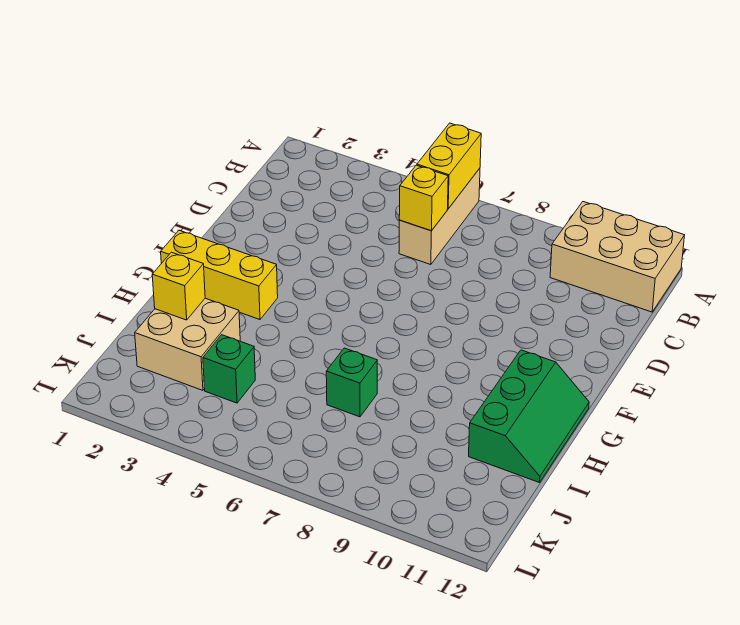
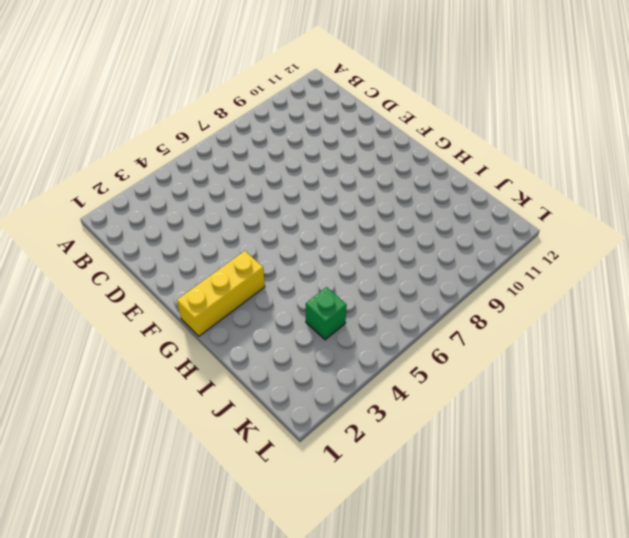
none -> tan 1x3 brick [399,168,480,265]
none -> tan 2x3 brick [550,202,685,312]

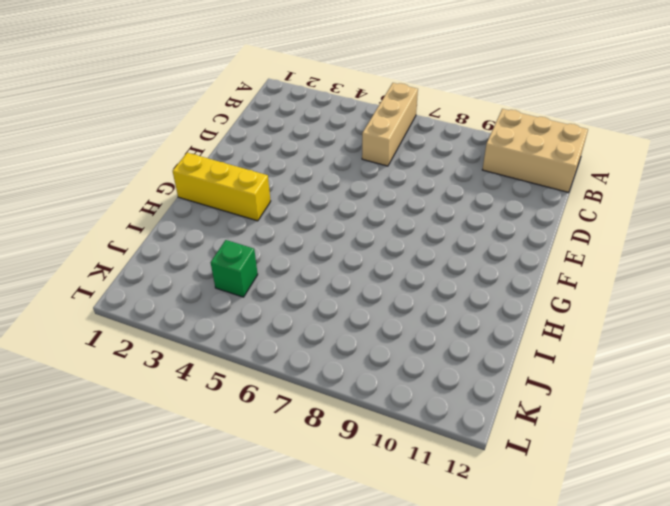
none -> green 2x3 slope [469,350,589,483]
none -> tan 2x2 brick [135,298,240,390]

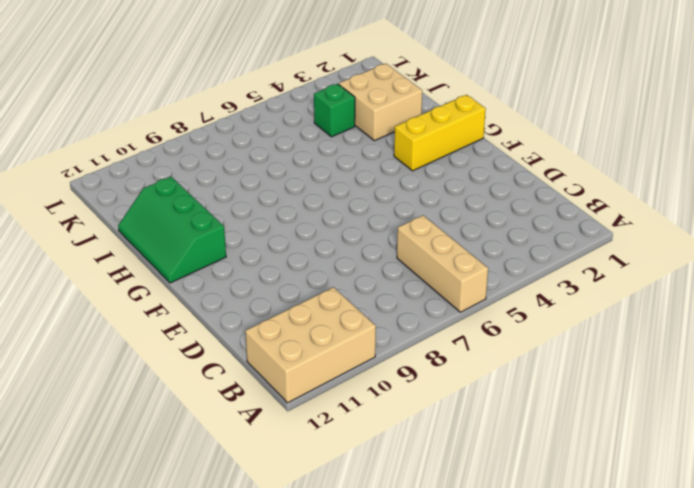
none -> green 1x1 brick [326,348,377,417]
none -> yellow 1x2 brick [417,123,481,209]

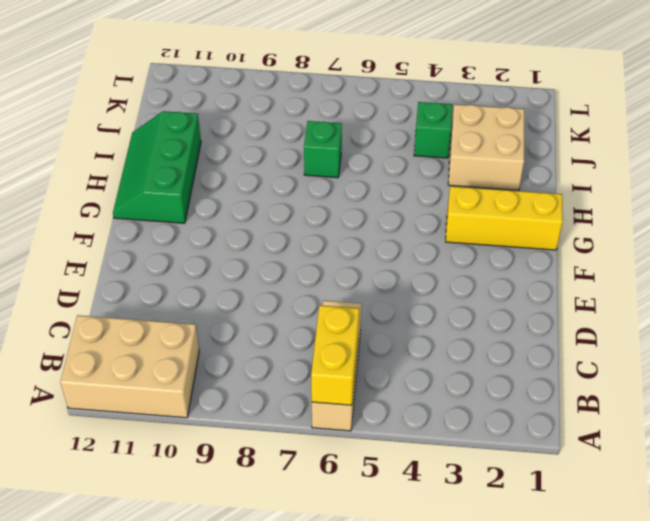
none -> yellow 1x1 brick [399,165,448,231]
none -> yellow 1x1 brick [152,252,205,320]

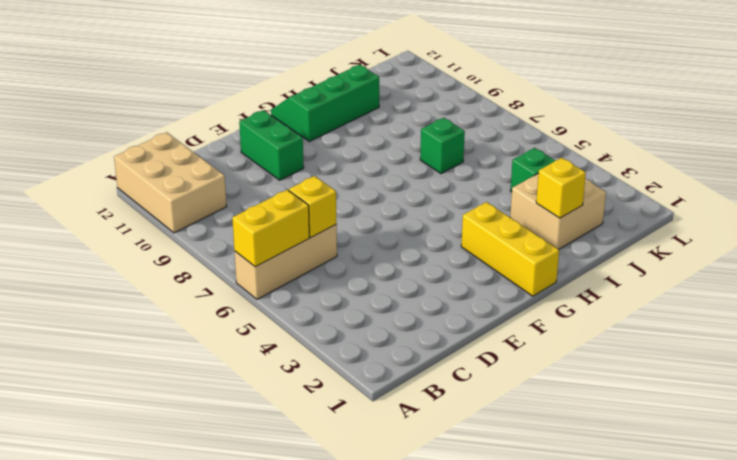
green 1x2 brick [239,110,304,180] -> none

